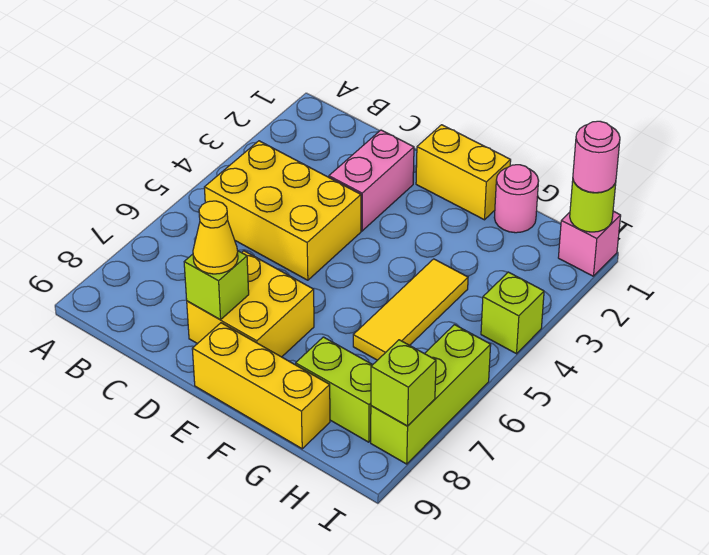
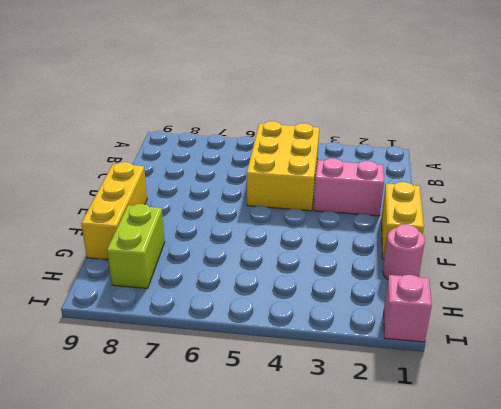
none -> yellow 2x2 brick [187,251,314,357]
none -> yellow 1x3 tile [353,259,468,360]
none -> lime 1x1 brick [481,272,544,354]

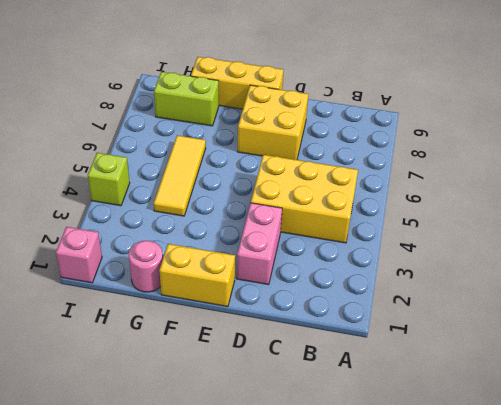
none -> lime 1x3 brick [371,325,491,464]
none -> lime 1x1 brick [184,250,249,320]
none -> lime 1x1 round brick [570,180,616,232]

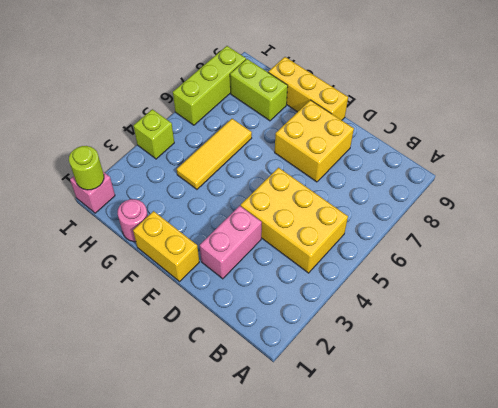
none -> lime 1x1 brick [184,250,249,320]
none -> lime 1x1 brick [371,340,436,426]
none -> yellow 1x1 cone [193,201,238,274]

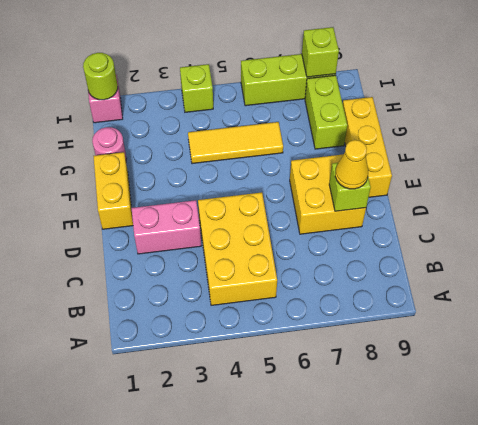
none -> pink 1x1 round brick [573,121,620,193]

